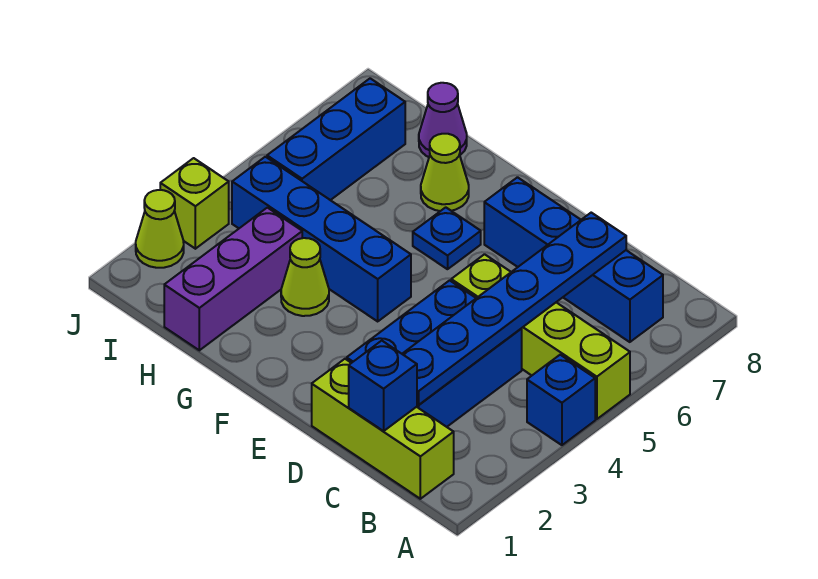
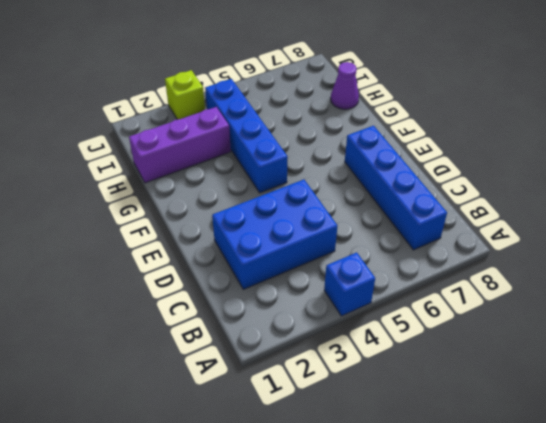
none -> lime 1x4 brick [451,254,630,419]
none -> lime 1x3 brick [312,359,454,499]
none -> blue 1x1 plate [413,207,481,269]

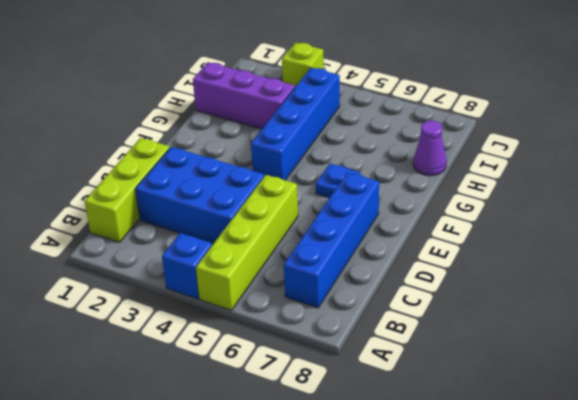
none -> lime 1x1 cone [281,238,329,316]
none -> lime 1x1 cone [421,134,469,211]
none -> blue 1x3 brick [267,78,405,200]

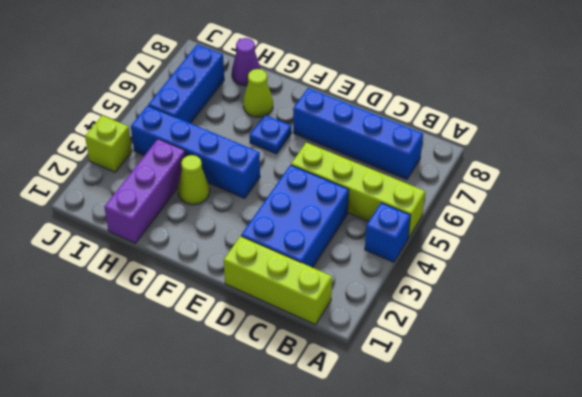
none -> lime 1x1 cone [136,190,184,268]
none -> blue 1x1 brick [349,341,417,431]
none -> blue 1x6 plate [403,213,626,405]

